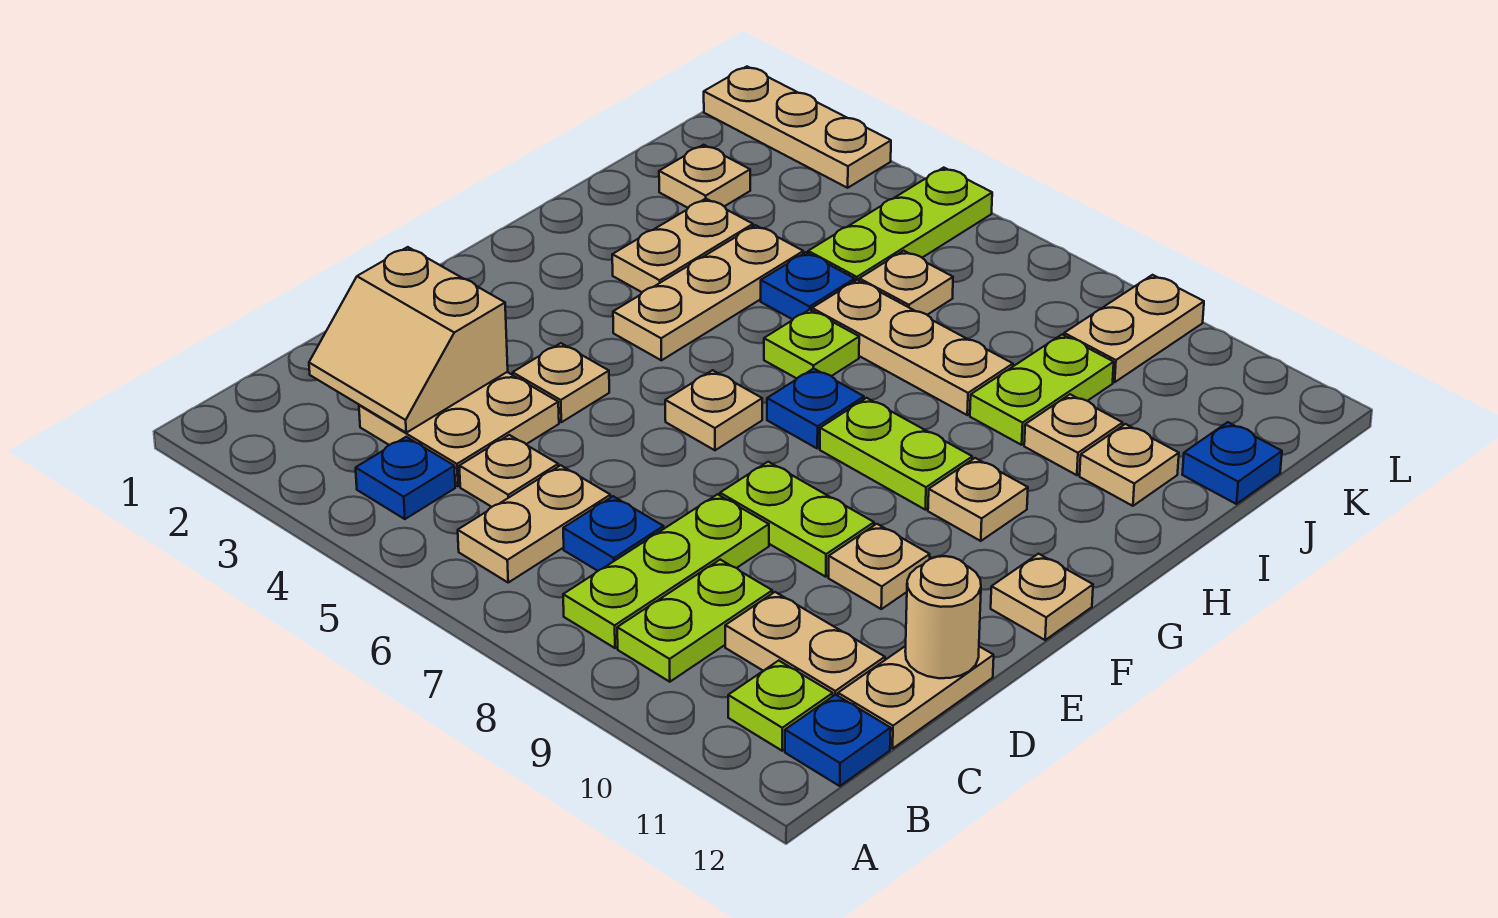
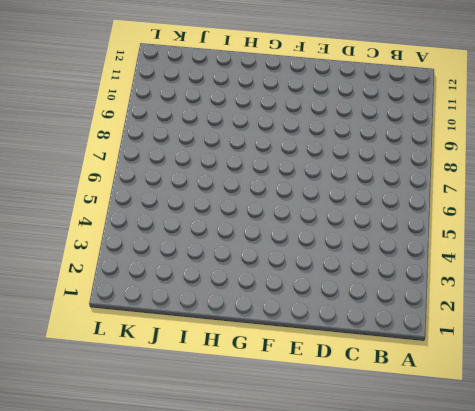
none -> blue 1x1 plate [356,437,455,519]
none -> tan 1x2 plate [458,465,611,582]
none -> lime 1x3 plate [563,494,769,648]
none -> lime 1x2 plate [617,560,772,682]

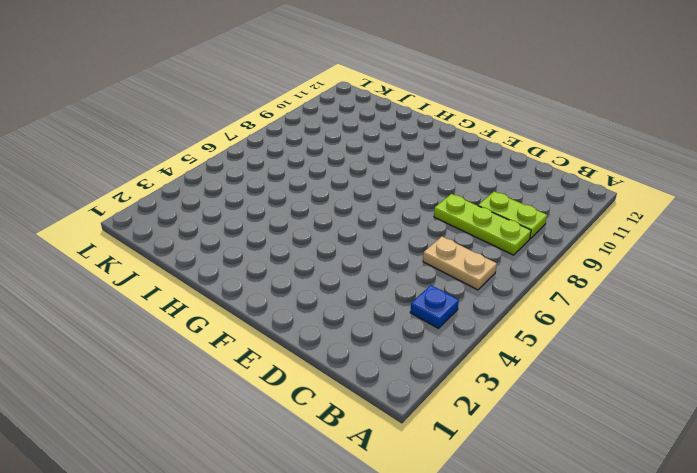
none -> lime 1x1 plate [728,661,833,751]
none -> blue 1x1 plate [785,695,891,786]
none -> tan 2x2 plate [359,372,559,486]
none -> tan 1x1 plate [459,435,558,507]

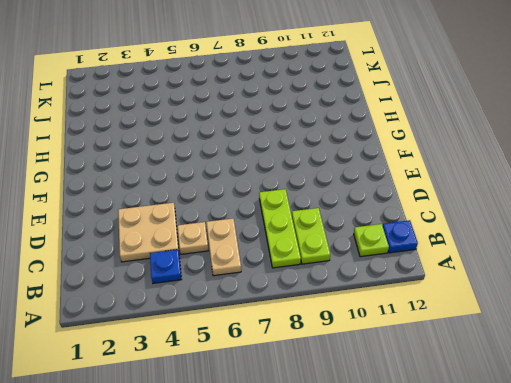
none -> blue 1x1 plate [563,496,664,571]
none -> tan 1x2 plate [725,592,885,696]
none -> tan 1x2 plate [838,646,994,749]
none -> tan 1x1 plate [513,343,609,422]

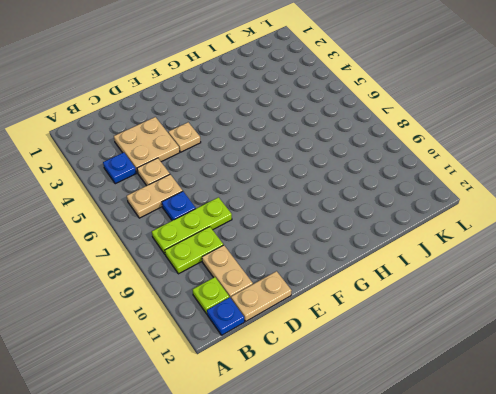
none -> lime 1x2 plate [720,462,874,577]
none -> tan 1x1 plate [829,524,930,609]
none -> tan 1x1 plate [665,370,762,450]
none -> tan 1x1 plate [991,554,1093,640]

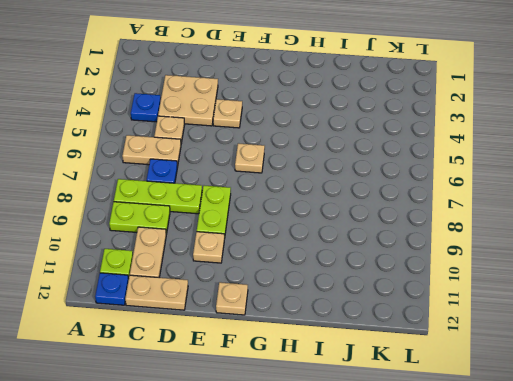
none -> tan 1x3 plate [613,225,803,360]
none -> blue 1x1 plate [767,368,864,448]
none -> lime 1x2 plate [820,398,972,510]
none -> tan 1x1 plate [928,458,1028,541]

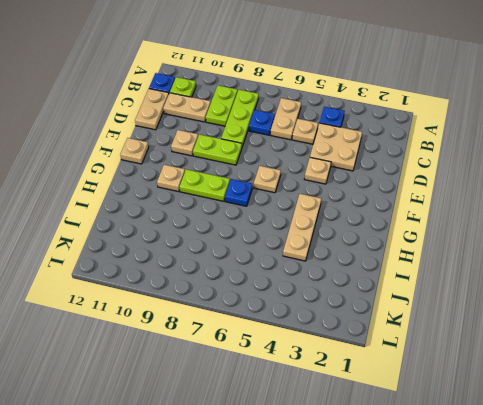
none -> tan 1x2 plate [612,199,753,292]
none -> lime 1x1 plate [764,310,859,378]
none -> blue 1x1 plate [761,252,855,319]
none -> tan 1x3 plate [812,280,1013,415]

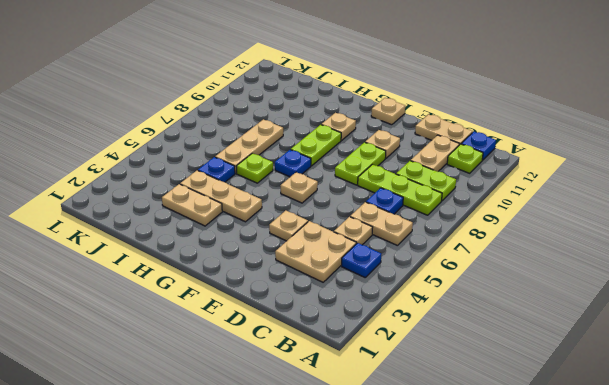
none -> lime 1x2 plate [970,335,1114,445]
none -> tan 1x1 plate [1024,394,1123,475]
none -> tan 1x1 plate [1080,424,1179,506]
none -> tan 1x1 plate [659,145,750,208]

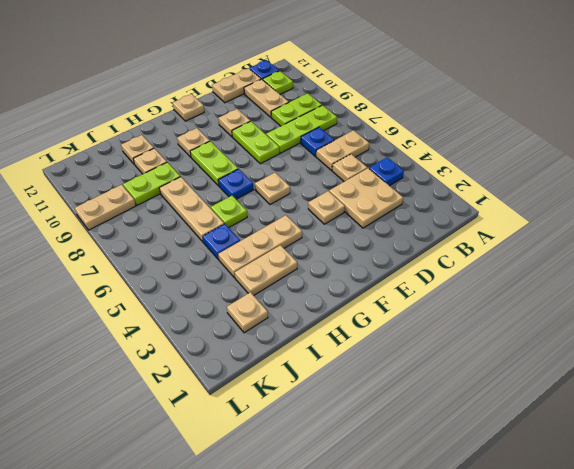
none -> lime 1x3 plate [808,168,992,281]
none -> tan 1x1 plate [859,251,953,315]
none -> blue 1x1 plate [1182,422,1282,504]
none -> tan 1x3 plate [704,67,891,188]

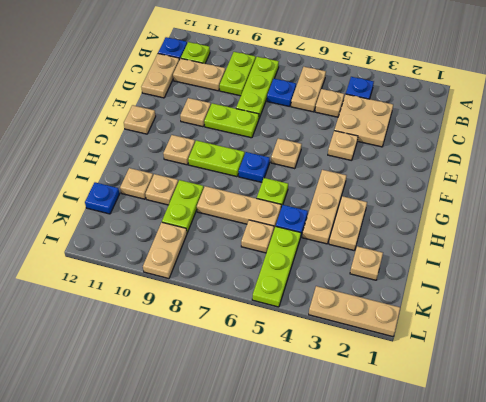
none -> tan 2x2 slope [309,247,508,433]
none -> tan 1x1 round brick [905,556,981,678]

